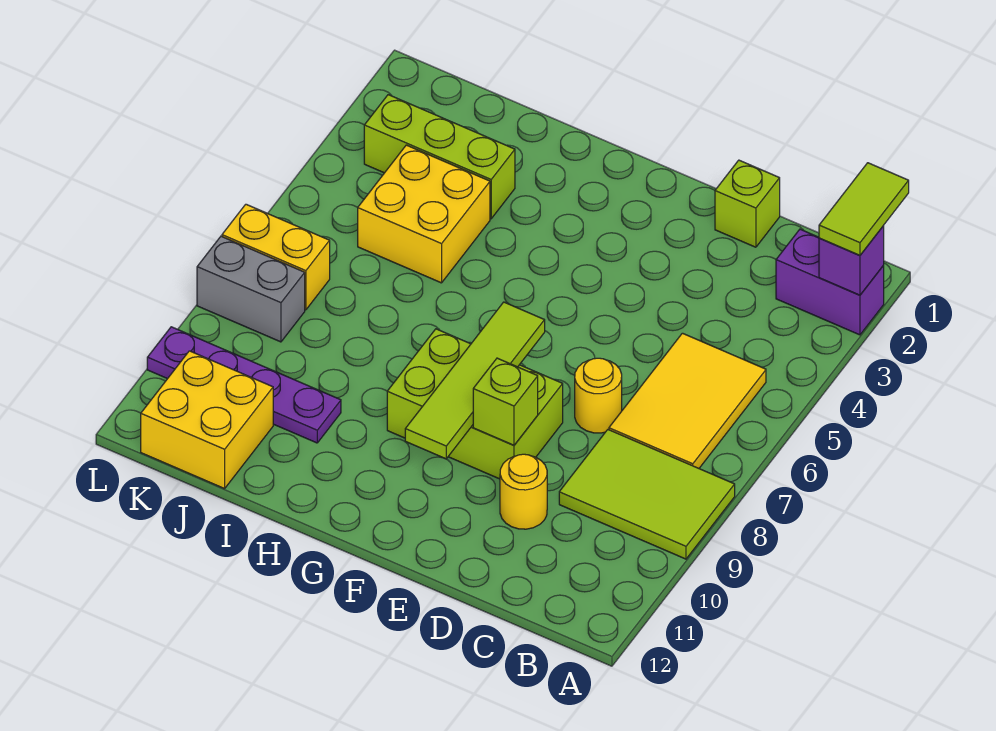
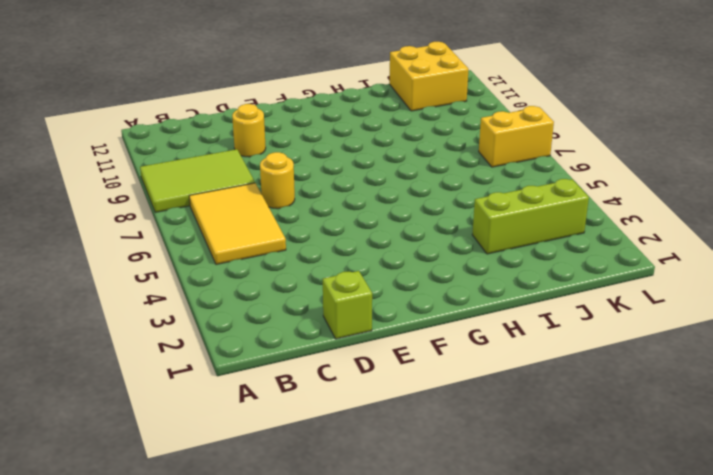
none -> purple 1x2 brick [776,229,884,335]
none -> lime 2x3 brick [387,329,563,479]
none -> yellow 2x2 brick [358,145,490,283]

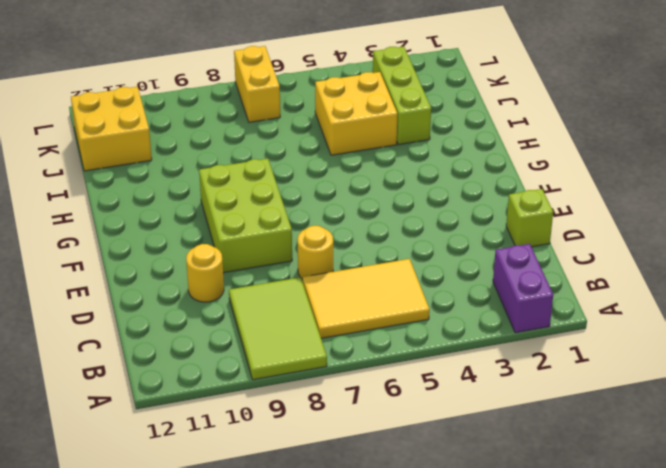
none -> purple 1x4 plate [147,327,341,443]
none -> grey 1x2 brick [197,236,305,342]
none -> purple 1x1 brick [819,226,884,295]

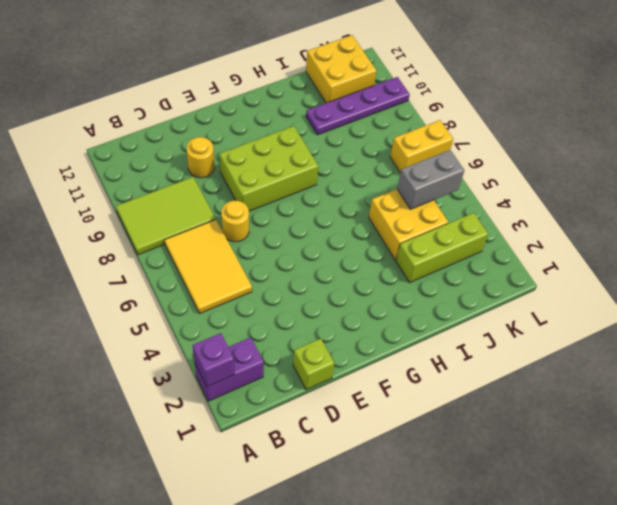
grey 1x2 brick [397,150,464,209] -> grey 1x2 brick moved to [197,236,305,342]
none -> lime 1x1 brick [473,358,538,445]
none -> lime 1x4 tile [405,302,545,459]
none -> lime 1x2 tile [819,163,909,256]

